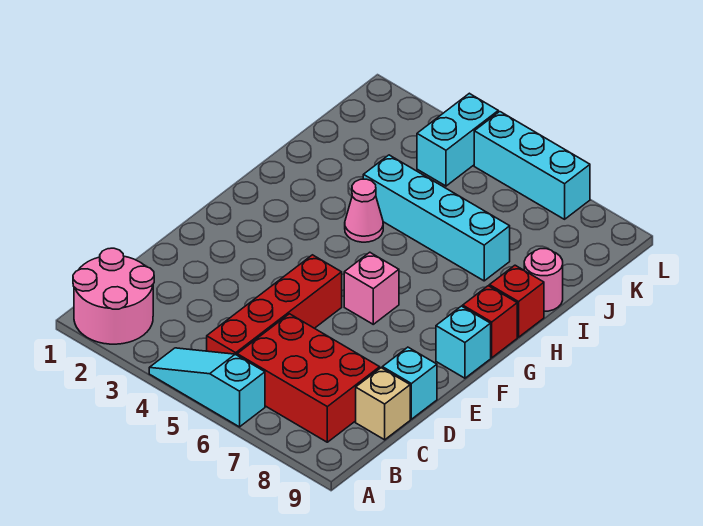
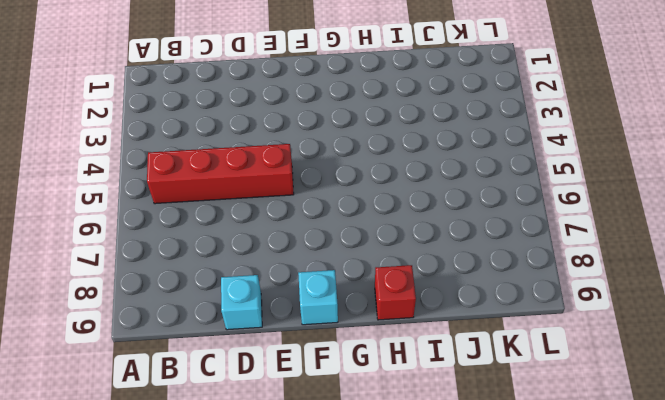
none -> pink 2x2 round brick [73,248,154,344]
none -> cyan 1x3 slope [149,348,265,427]
none -> red 2x3 brick [237,314,380,442]

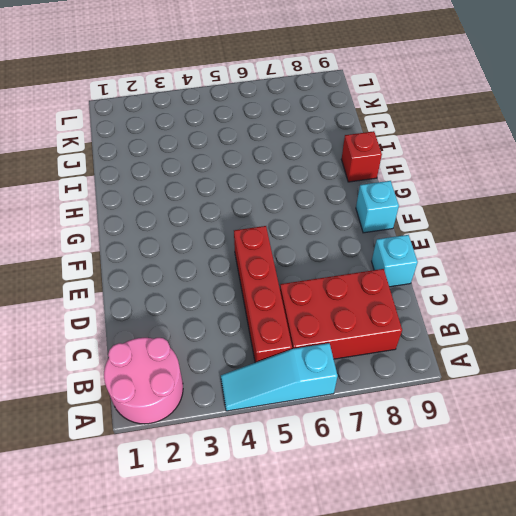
none -> tan 1x1 brick [356,368,410,440]
none -> pink 1x1 brick [344,252,399,324]
none -> red 1x1 brick [463,286,517,358]

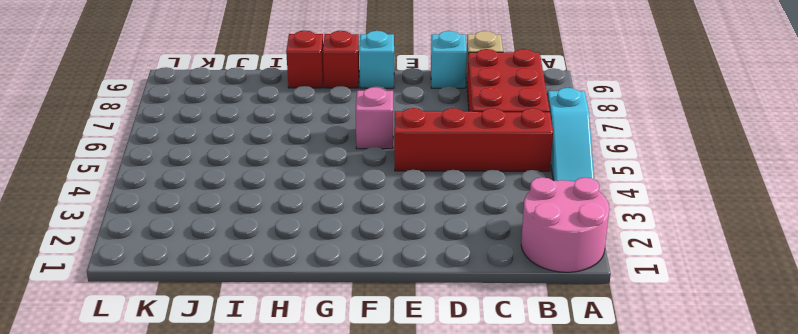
none -> pink 1x1 cone [345,179,383,242]
none -> cyan 1x4 brick [363,155,510,281]
none -> pink 1x1 round brick [524,249,563,312]

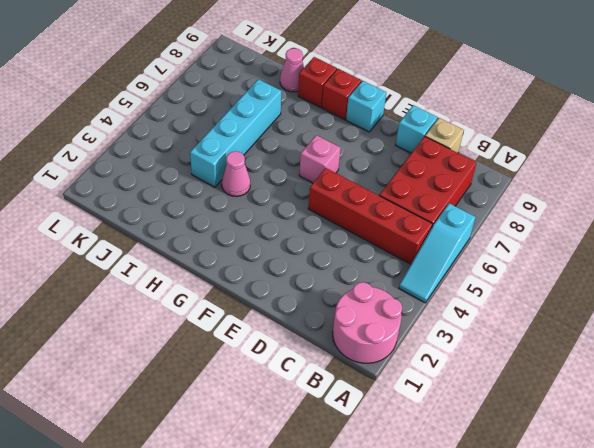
pink 1x1 cone [280,48,304,92] -> pink 1x1 round brick [524,249,563,312]
none -> cyan 1x2 brick [417,93,498,186]
none -> cyan 1x3 brick [474,112,590,219]

